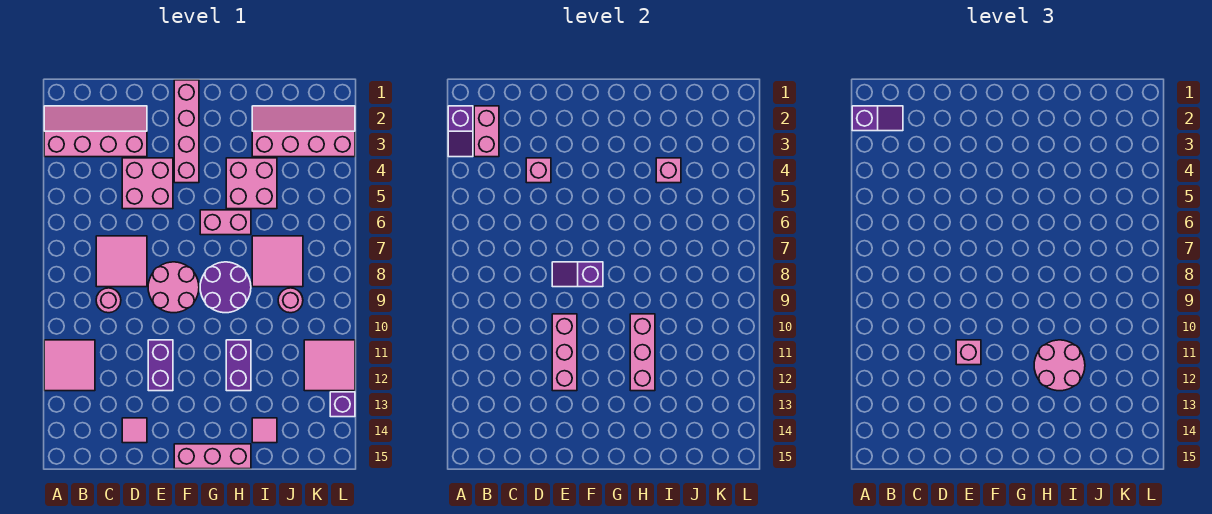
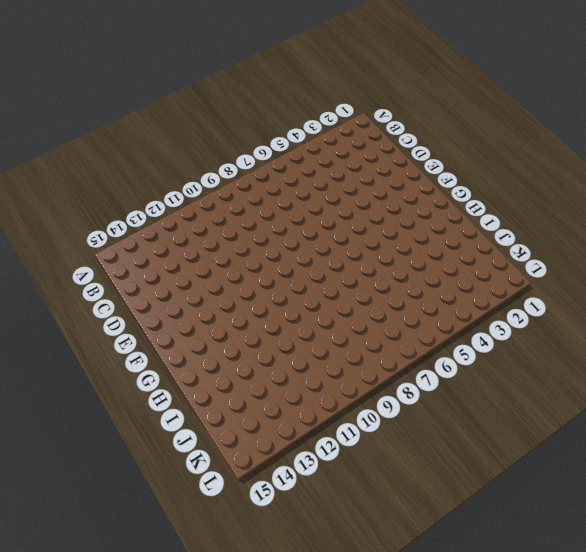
none -> pink 2x4 slope [44,106,147,157]
none -> pink 2x2 tile [44,340,95,391]
none -> pink 2x2 tile [96,236,147,287]
none -> pink 1x1 round brick [96,288,121,313]

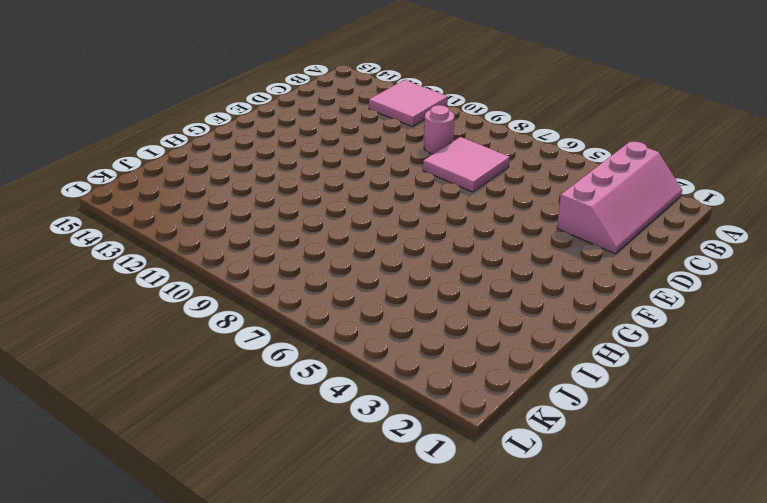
none -> pink 2x2 brick [122,158,173,209]
none -> pink 1x1 tile [122,418,147,443]
none -> pink 2x2 round brick [148,262,199,313]
none -> purple 1x2 brick [148,340,173,391]

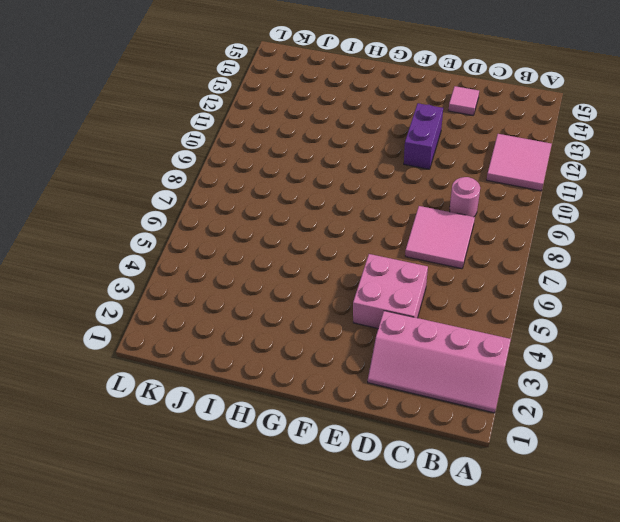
none -> pink 2x2 round brick [148,262,199,313]
none -> pink 1x4 brick [174,80,199,183]
none -> pink 1x3 brick [174,444,251,469]
none -> pink 1x2 brick [200,210,251,235]

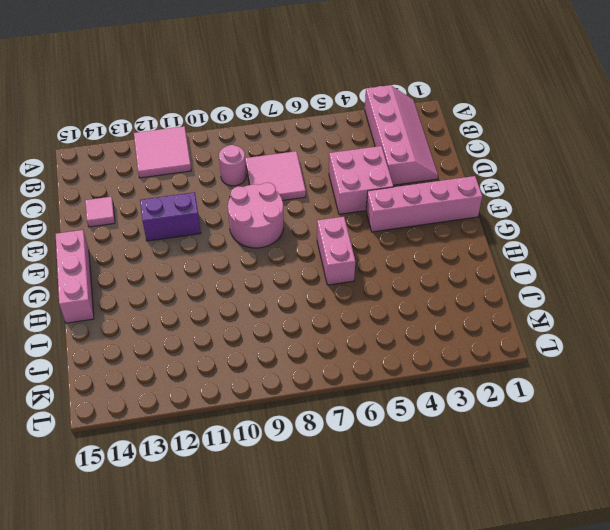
none -> purple 2x2 round brick [200,262,251,313]
none -> pink 2x2 brick [226,158,277,209]
none -> purple 1x2 brick [226,340,251,391]
none -> pink 2x4 slope [252,106,355,157]

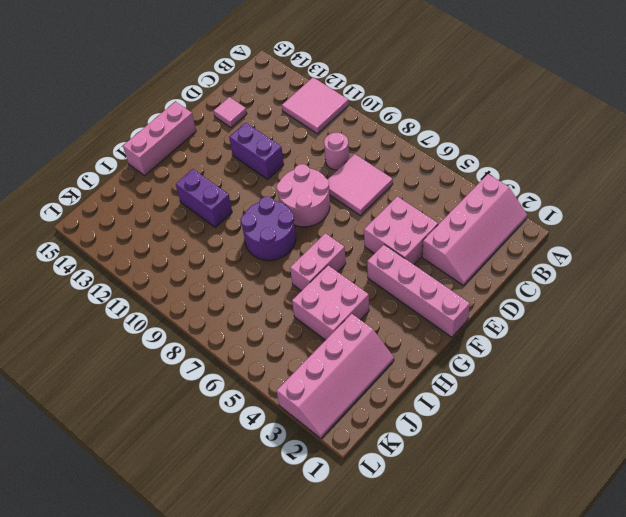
none -> pink 2x2 tile [252,236,303,287]
none -> pink 1x1 tile [252,418,277,443]
none -> pink 1x1 round brick [278,288,303,313]
none -> pink 2x2 tile [304,340,355,391]

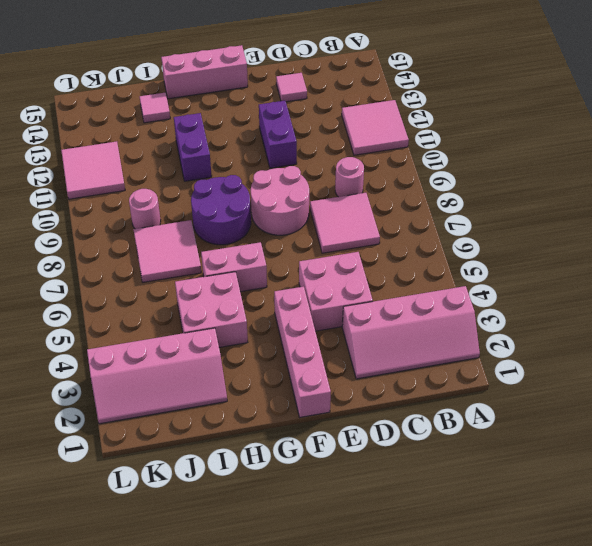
none -> purple 1x1 brick [330,392,355,417]
none -> purple 1x2 slope [448,106,473,157]
none -> pink 1x2 brick [474,106,499,157]
none -> pink 1x1 brick [526,158,551,183]

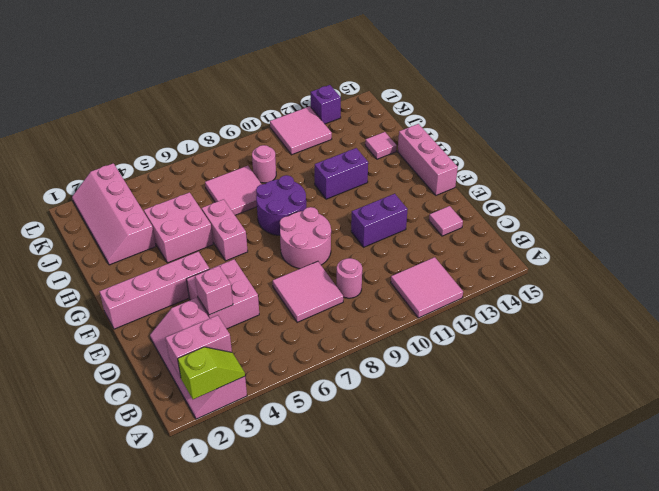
lime 1x2 slope [178,347,245,399] -> purple 1x2 slope [448,106,473,157]
none -> purple 1x2 slope [552,262,603,287]
none -> pink 1x3 brick [552,314,577,391]
none -> pink 1x3 brick [630,314,655,391]
none -> pink 1x1 brick [656,158,681,183]

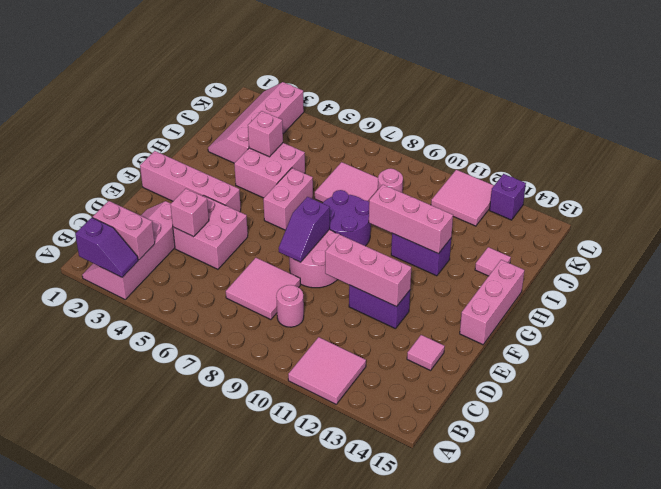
none -> purple 1x2 slope [852,106,903,131]
none -> pink 1x1 brick [956,340,981,365]
none -> pink 2x2 round brick [1034,340,1085,391]

